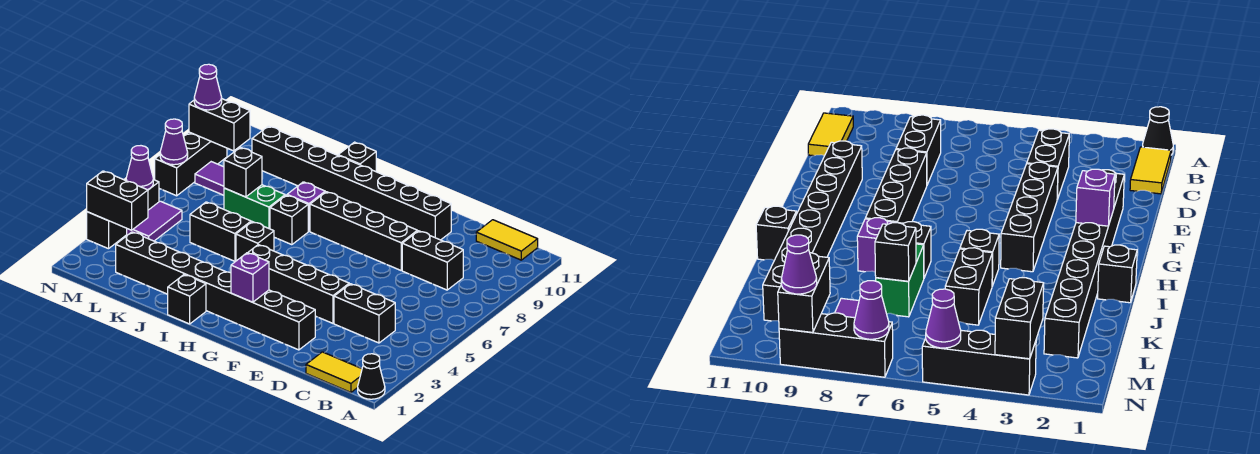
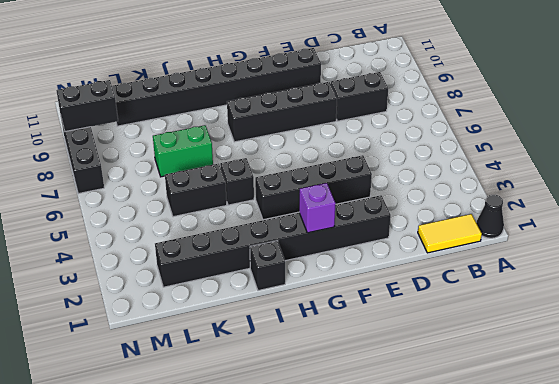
none -> yellow 1x2 tile [476,220,538,260]
none -> black 1x2 brick [334,284,395,343]
none -> black 1x1 brick [270,195,308,245]

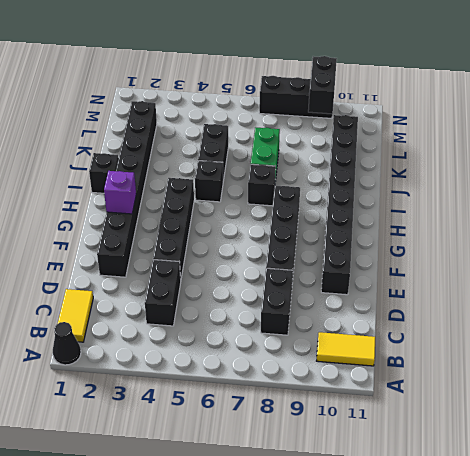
yellow 1x2 tile [317,332,375,366] -> yellow 1x2 tile turned to [476,220,538,260]
none -> purple 1x1 brick [287,182,325,231]
none -> black 1x1 brick [338,142,376,172]
none -> purple 1x2 tile [195,162,224,195]

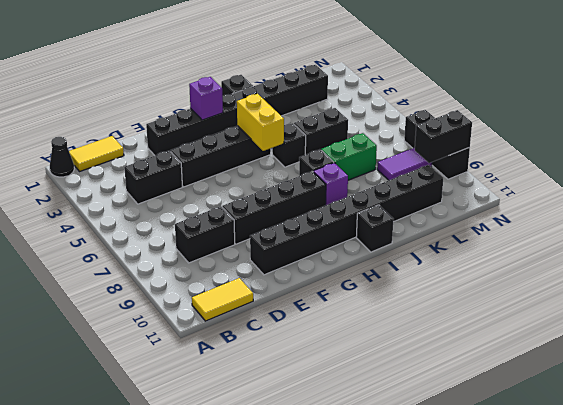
yellow 1x2 brick [237,94,284,151] -> none
none -> purple 1x2 tile [127,201,182,241]
none -> black 1x3 brick [87,180,159,249]
none -> black 1x1 brick [224,147,262,197]

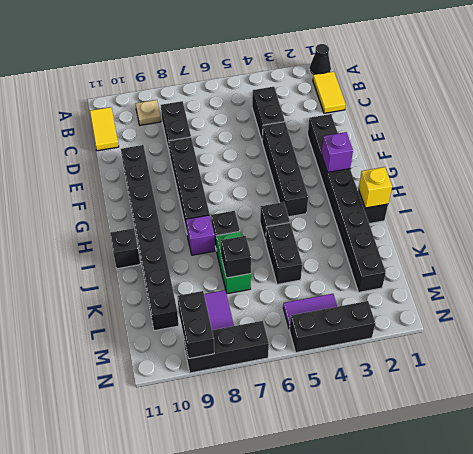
tan 1x1 plate [136,100,161,125] -> none
yellow 1x1 brick [358,167,392,208] -> none
none -> black 1x2 brick [87,171,148,230]
none -> purple 1x1 cone [126,146,153,190]
none -> purple 1x1 cone [160,119,188,165]

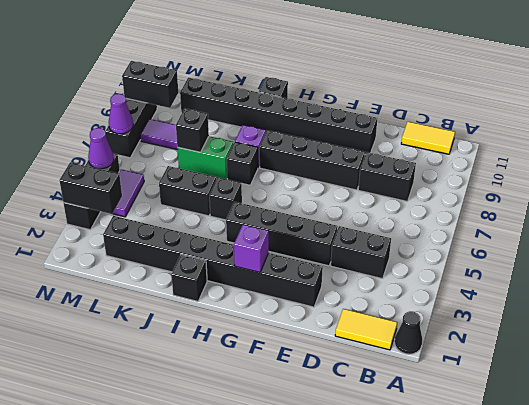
none -> purple 1x1 cone [194,64,222,110]

